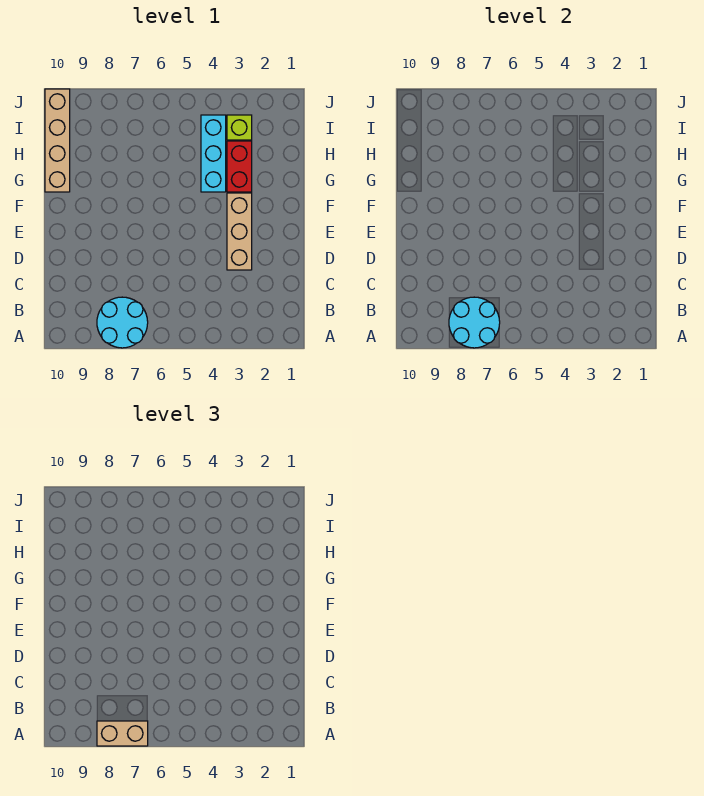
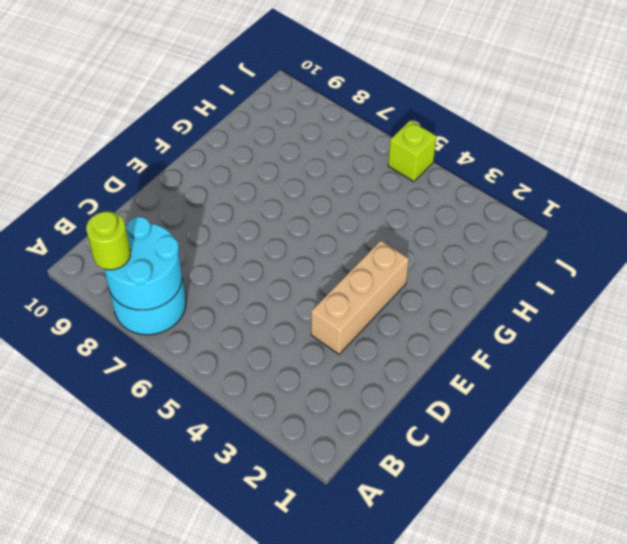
lime 1x1 round brick [86,211,130,270] -> tan 1x2 brick [97,721,148,746]
lime 1x1 brick [388,121,436,182] -> lime 1x1 brick moved to [227,115,252,140]
none -> red 1x2 brick [227,141,252,192]
none -> cyan 1x3 brick [201,115,226,192]

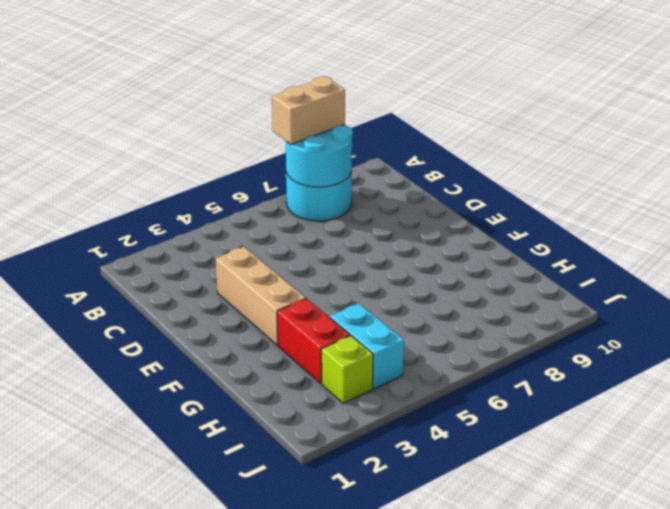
cyan 1x2 brick [330,303,404,389] -> cyan 1x3 brick [201,115,226,192]
none -> tan 1x4 brick [45,89,70,192]

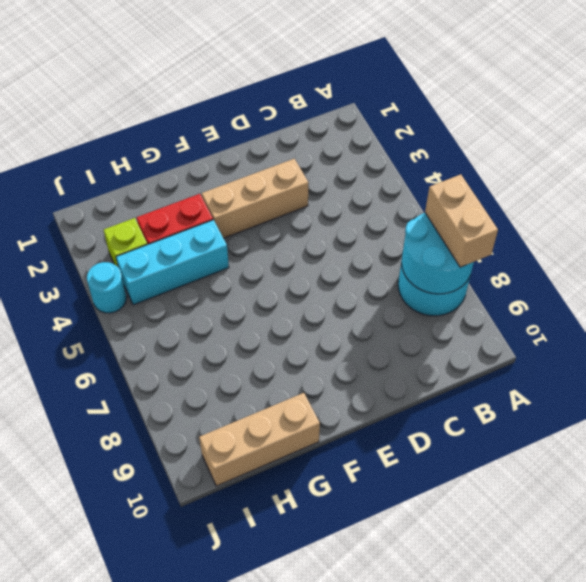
tan 1x3 brick [199,393,320,486] -> tan 1x4 brick [45,89,70,192]
cyan 1x1 round brick [87,262,127,313] -> none

